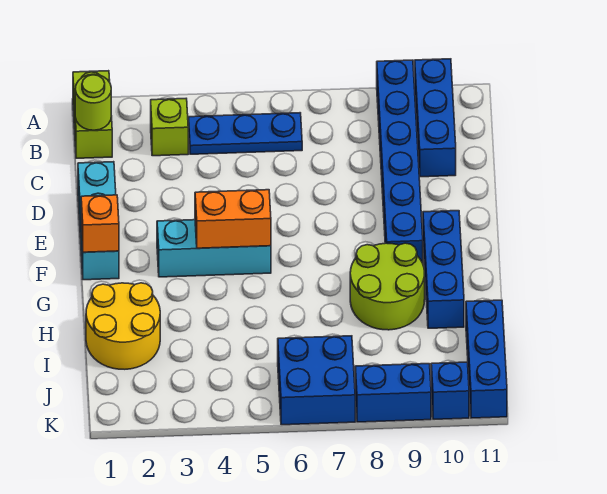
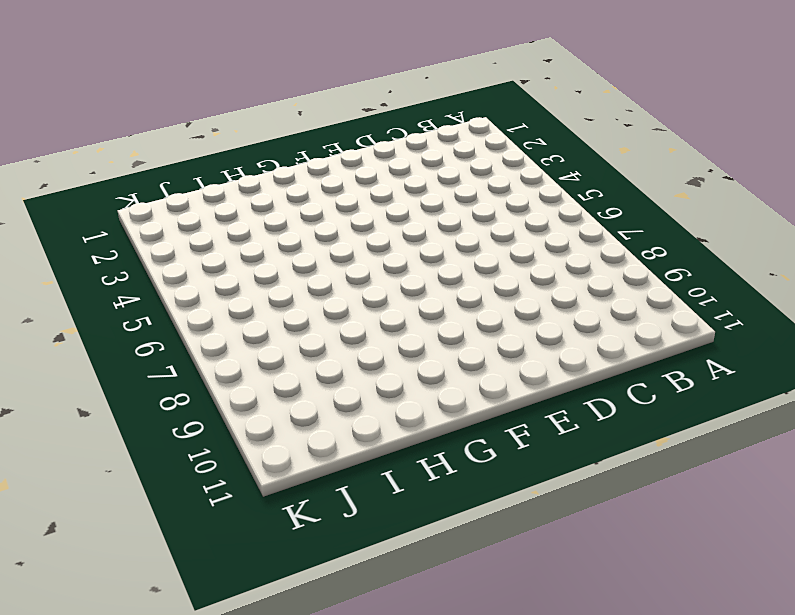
none -> lime 1x2 brick [73,71,112,158]
none -> blue 1x6 brick [377,60,423,263]
none -> blue 1x3 brick [414,59,456,177]

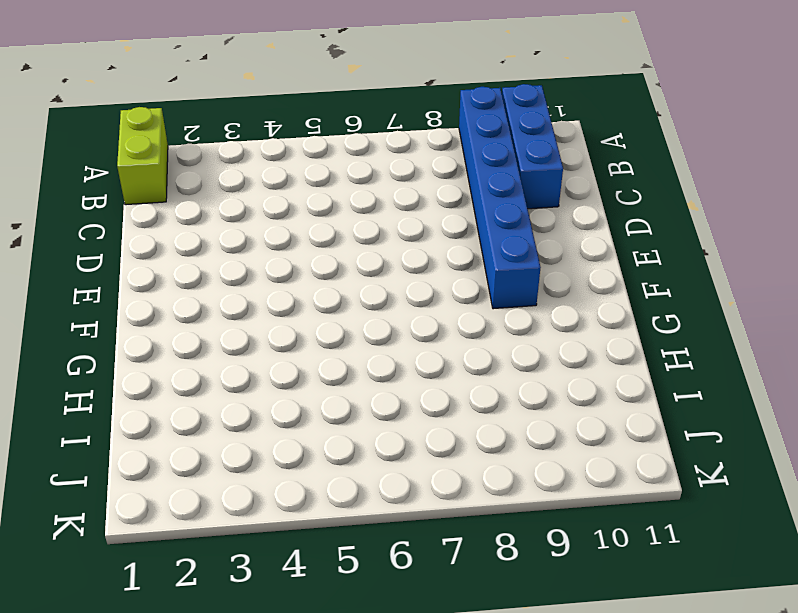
none -> lime 1x1 brick [151,99,188,156]
none -> blue 1x3 plate [188,113,302,154]
none -> cyan 1x3 brick [78,162,119,280]

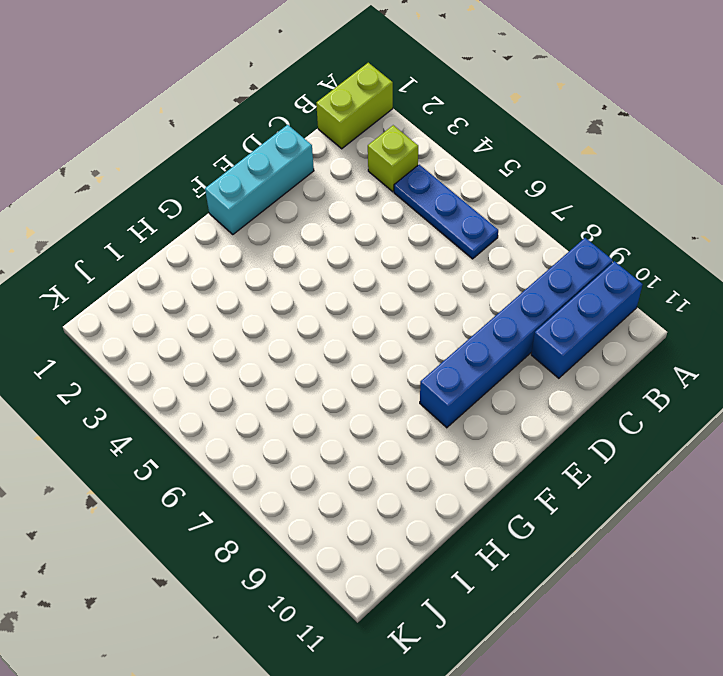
none -> cyan 1x3 brick [157,220,271,277]
none -> blue 1x3 brick [423,211,464,328]
none -> lime 2x2 round brick [350,243,425,330]

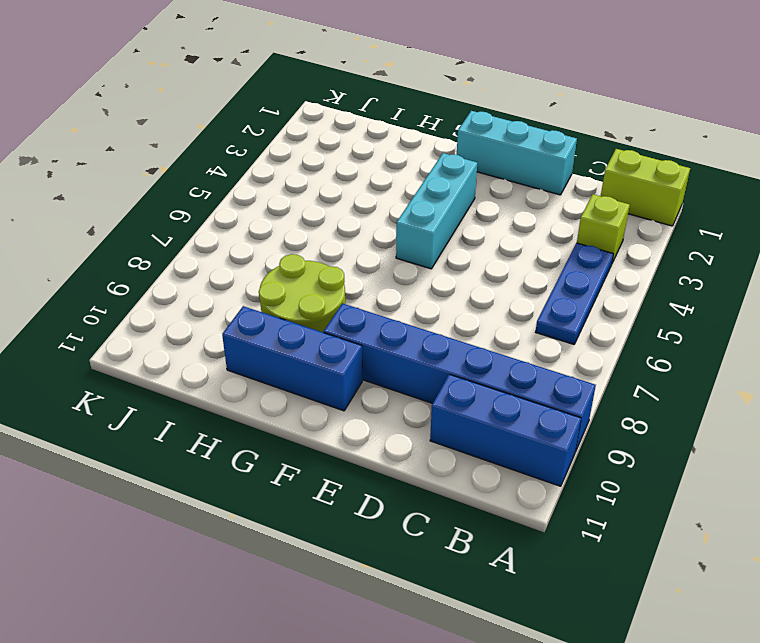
none -> yellow 2x2 round brick [86,283,160,369]
none -> blue 1x3 brick [466,300,507,418]
none -> blue 2x2 brick [278,336,355,425]

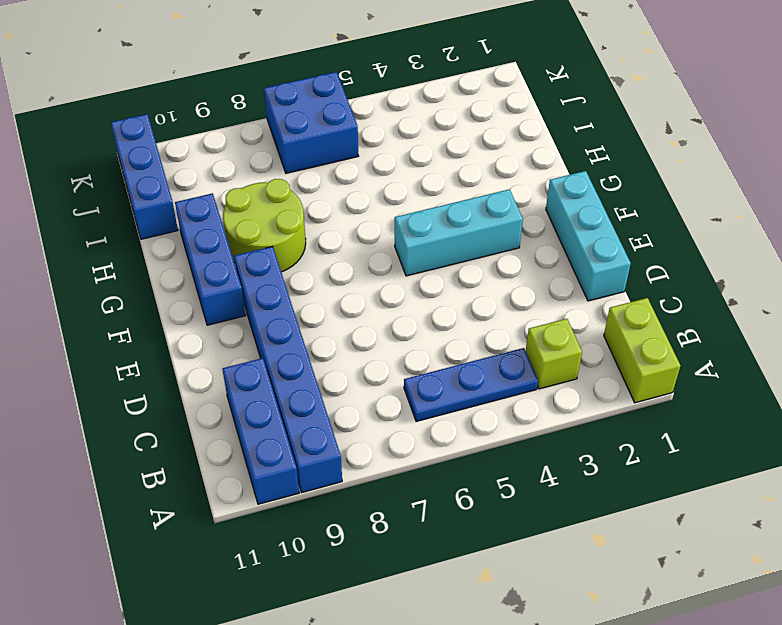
none -> yellow 2x2 round brick [86,283,160,369]
none -> blue 1x2 brick [355,364,431,422]
none -> blue 1x1 brick [431,362,469,419]

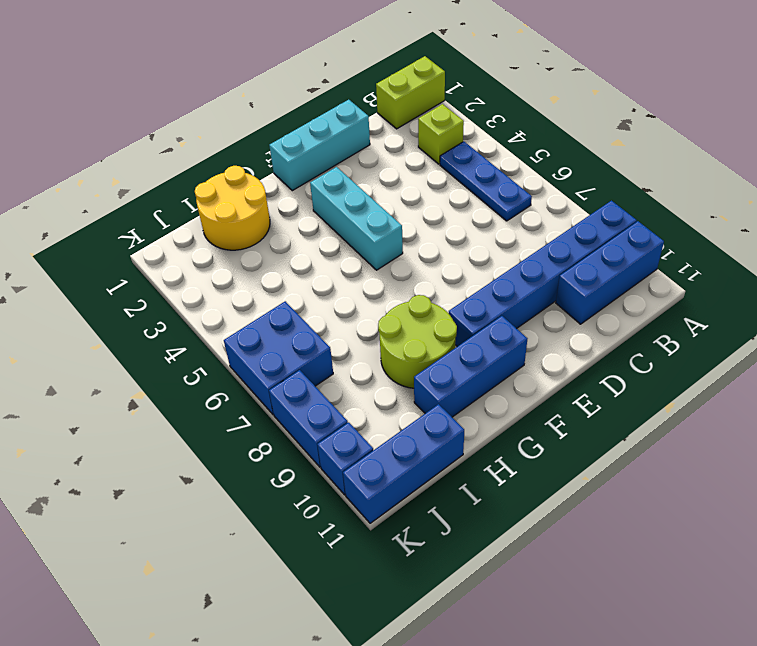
none -> lime 1x1 round brick [75,74,111,130]
none -> orange 1x1 brick [81,195,119,252]
none -> orange 1x2 brick [195,190,271,248]

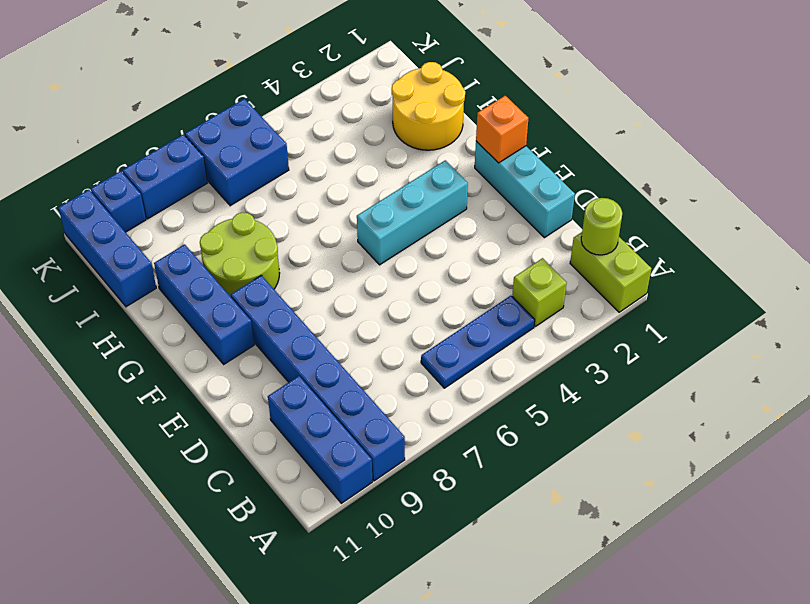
none -> orange 1x2 brick [195,190,271,248]

